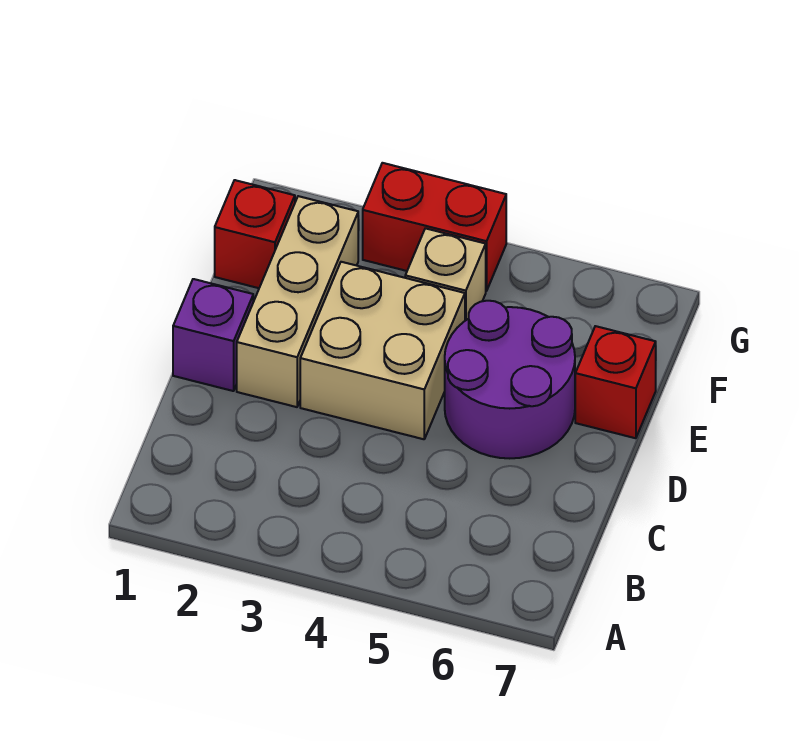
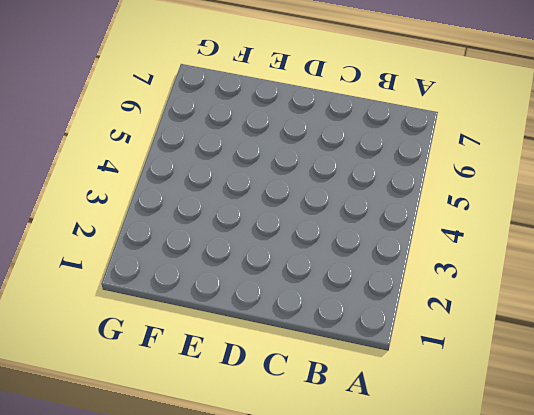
none -> purple 1x1 brick [173,279,253,391]
none -> tan 1x3 brick [237,196,358,407]

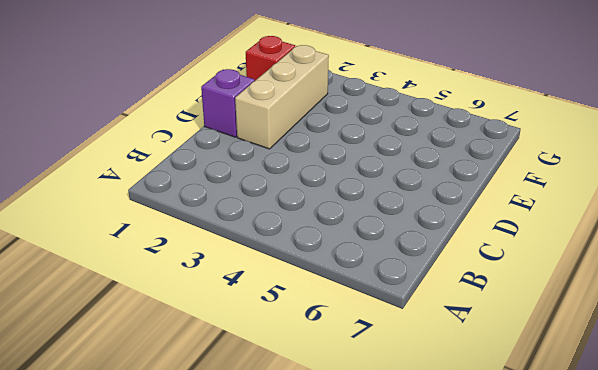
none -> tan 2x2 brick [300,262,465,439]
none -> purple 2x2 round brick [445,301,575,458]

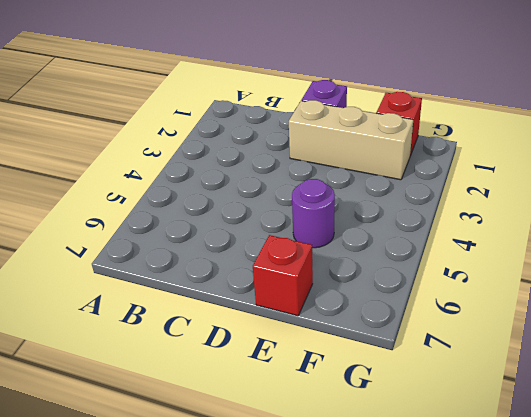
purple 1x1 round brick [292,179,335,248] -> purple 2x2 round brick [445,301,575,458]
none -> tan 2x2 brick [300,262,465,439]
none -> tan 1x1 brick [405,228,486,321]

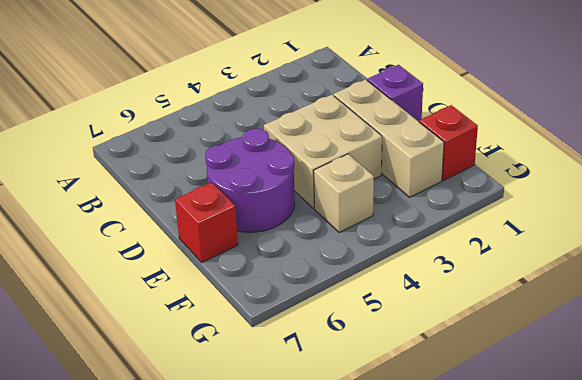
none -> red 1x2 brick [363,163,506,291]

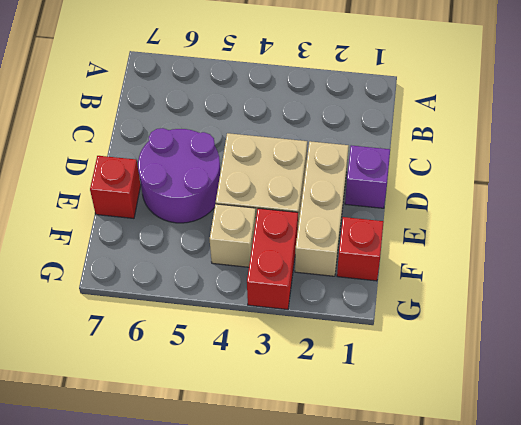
red 1x2 brick [247,208,298,310] -> red 1x2 brick turned to [363,163,506,291]

